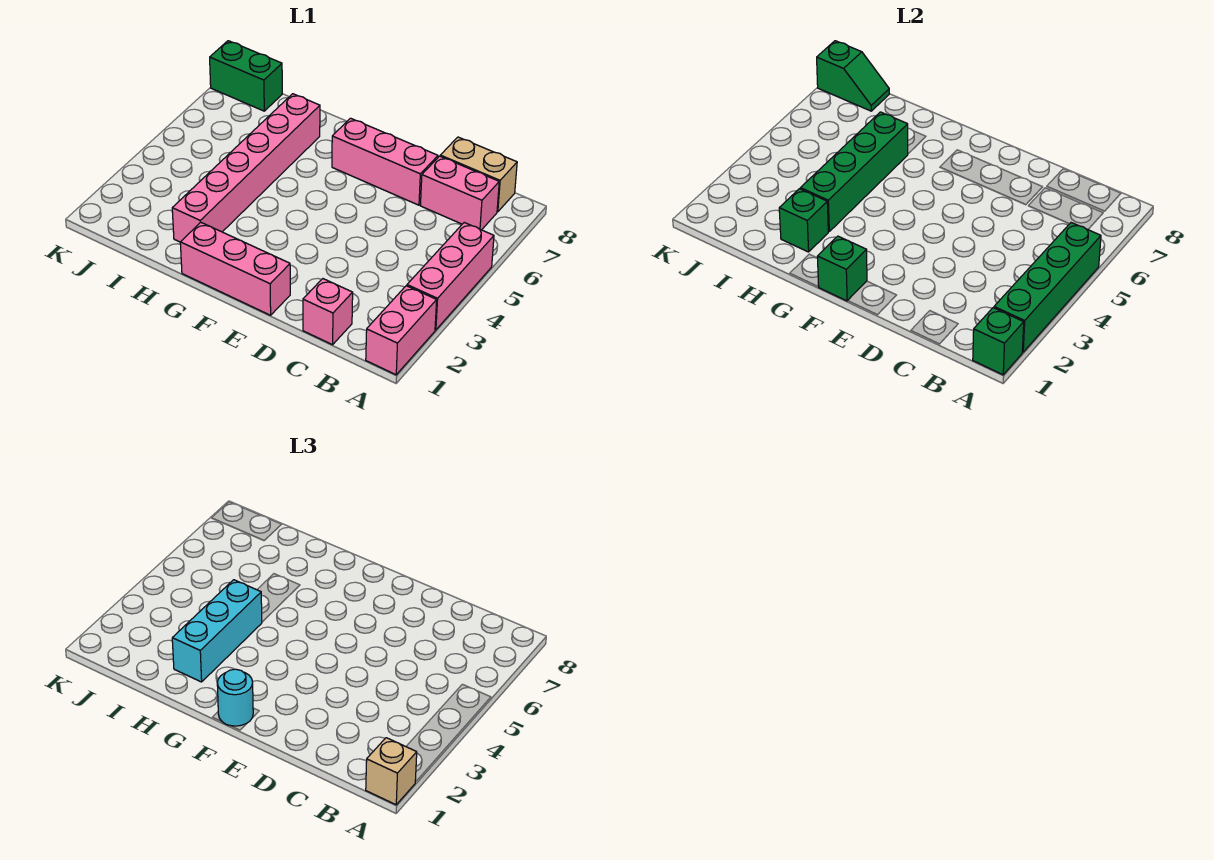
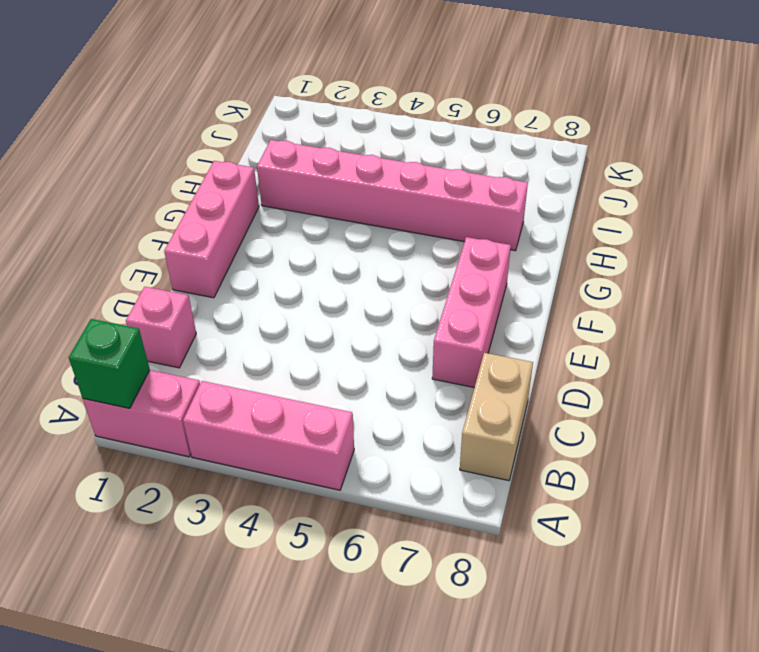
none -> pink 1x2 brick [420,156,499,230]
none -> green 1x2 brick [210,41,282,111]
none -> green 1x4 brick [994,223,1101,352]

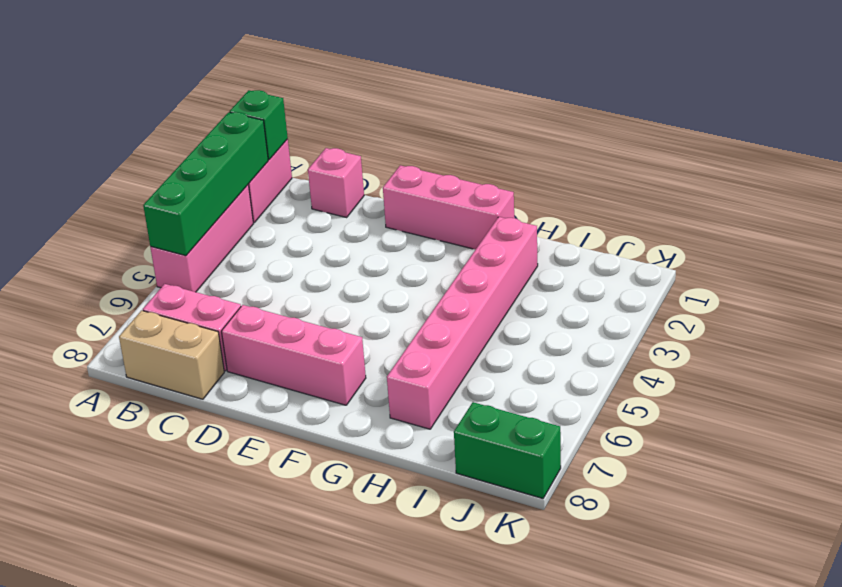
none -> green 1x1 brick [817,236,867,301]
none -> green 1x1 brick [779,189,829,252]
none -> green 1x4 brick [800,112,908,231]

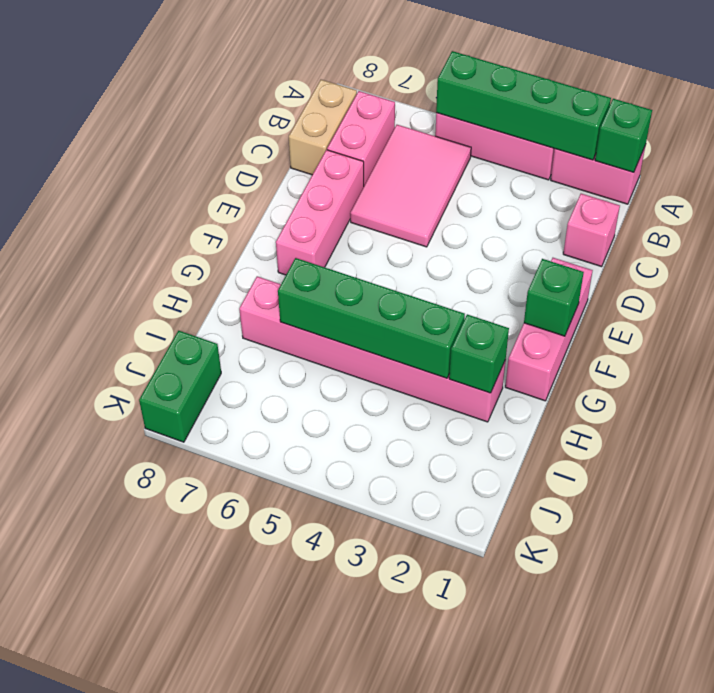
pink 2x3 tile [350,125,471,247] -> none
none -> green 1x2 slope [817,41,889,111]
none -> tan 1x1 brick [366,738,417,805]
none -> cyan 1x1 round brick [217,669,253,726]

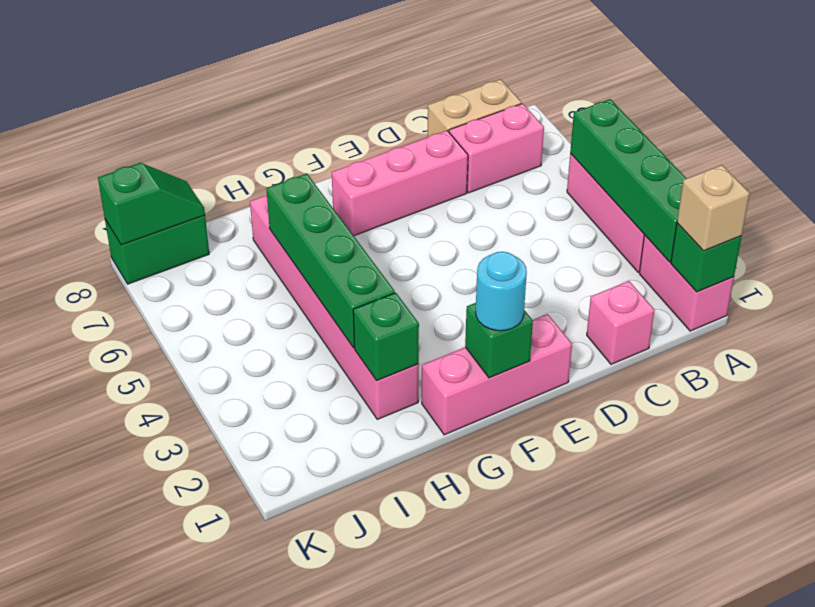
none -> cyan 1x3 brick [172,580,262,682]

